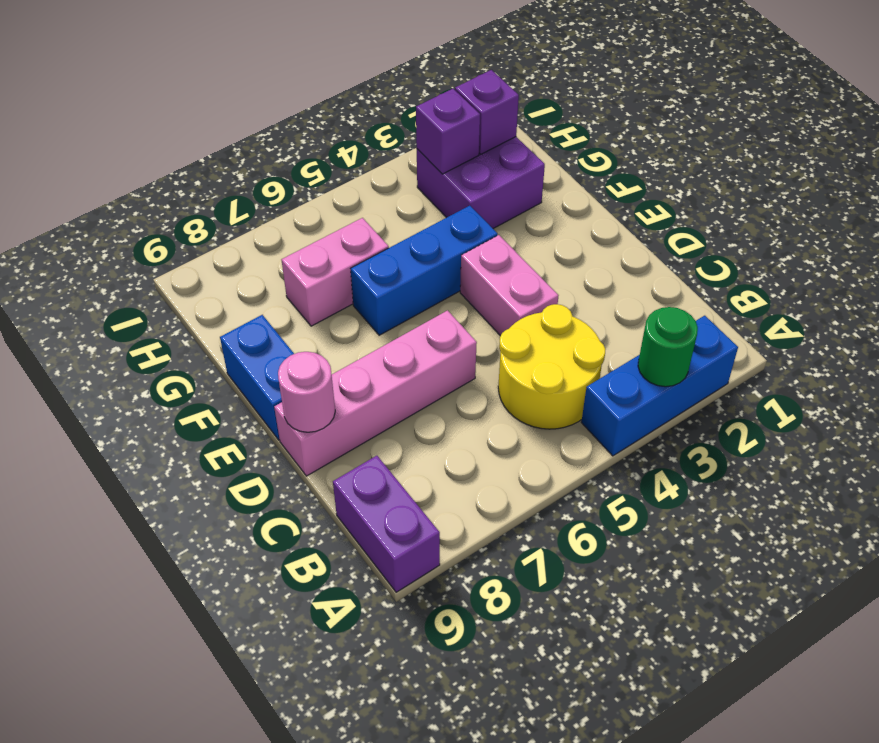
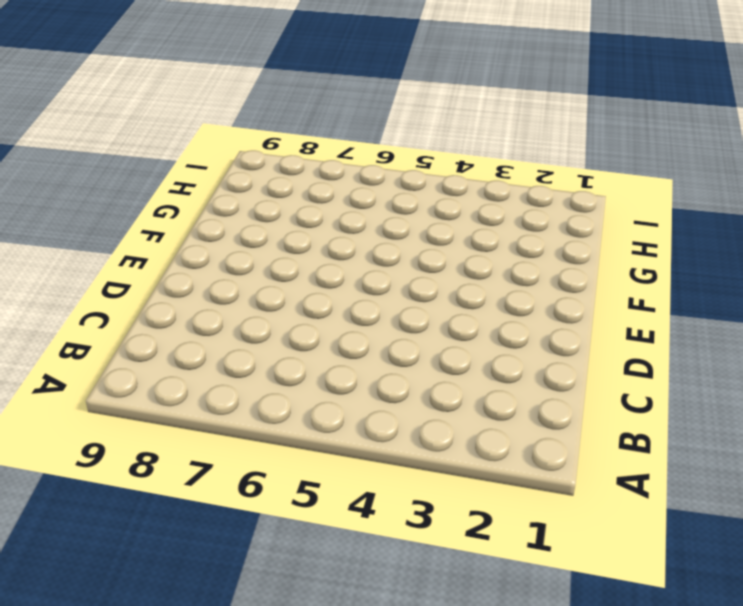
none -> blue 1x3 brick [581,316,738,456]
none -> purple 1x2 brick [333,456,440,592]
none -> yellow 2x2 round brick [498,304,605,429]

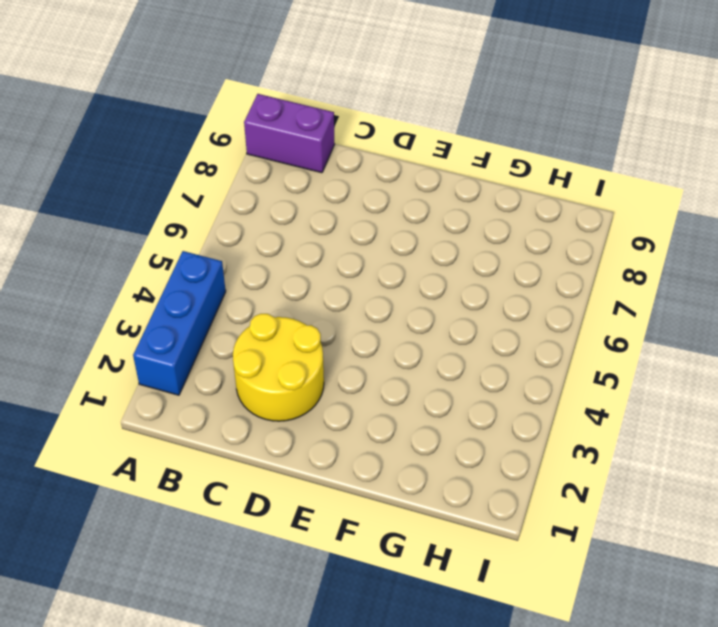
yellow 2x2 round brick [233,314,324,421] -> yellow 2x2 round brick moved to [498,304,605,429]
none -> pink 1x2 brick [460,235,559,336]
none -> pink 1x4 brick [274,310,477,476]
none -> blue 1x2 brick [220,315,294,440]

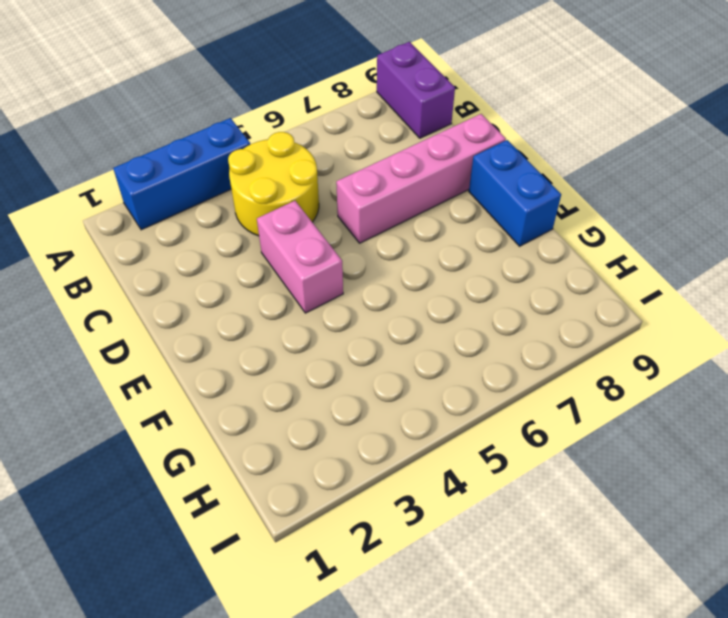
none -> blue 1x3 brick [351,206,498,335]
none -> purple 2x2 brick [417,137,545,229]
none -> pink 1x2 brick [282,218,389,326]

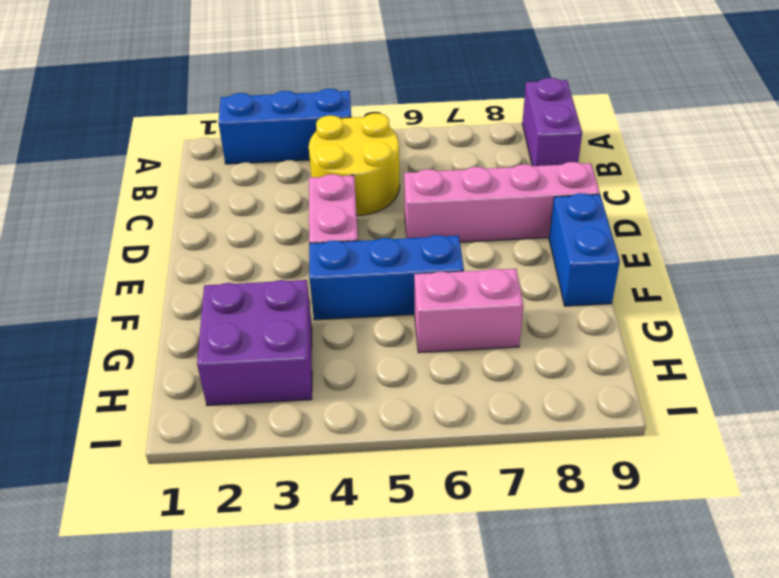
none -> green 1x1 round brick [638,307,698,387]
none -> pink 1x1 round brick [278,352,335,432]
none -> purple 1x1 brick [455,70,519,154]

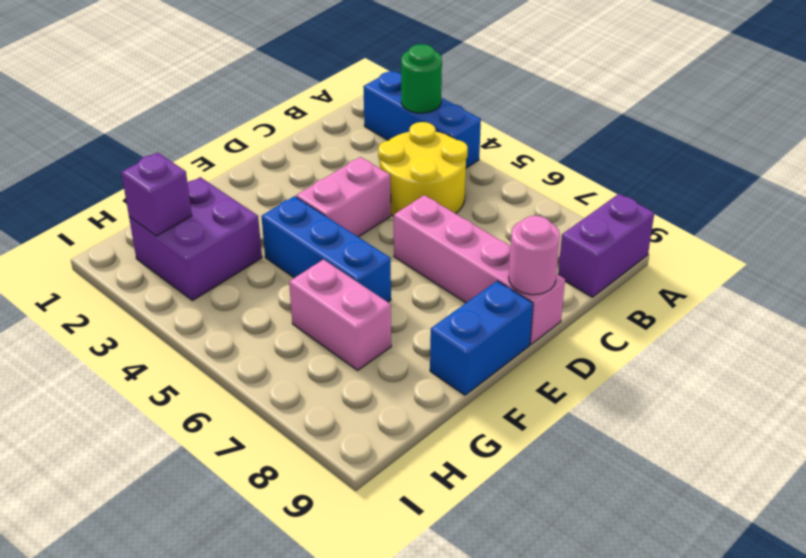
none -> purple 1x1 brick [416,89,480,174]

